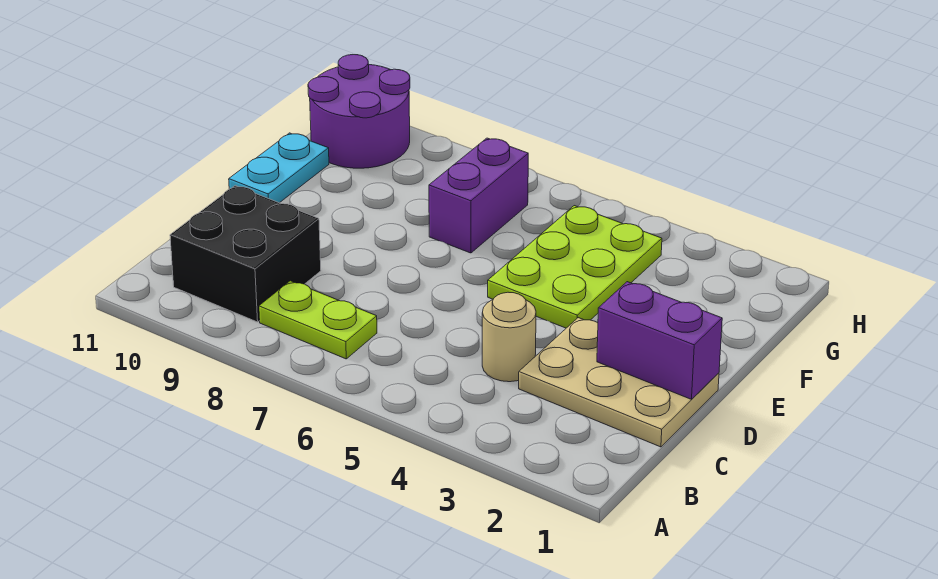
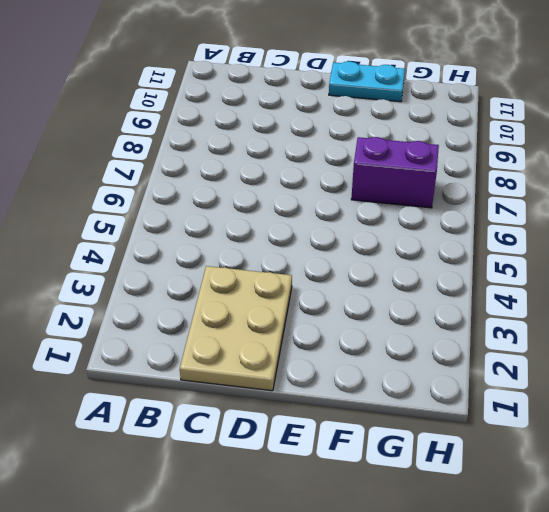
none -> lime 1x2 plate [259,281,377,359]
none -> black 2x2 brick [170,186,321,322]

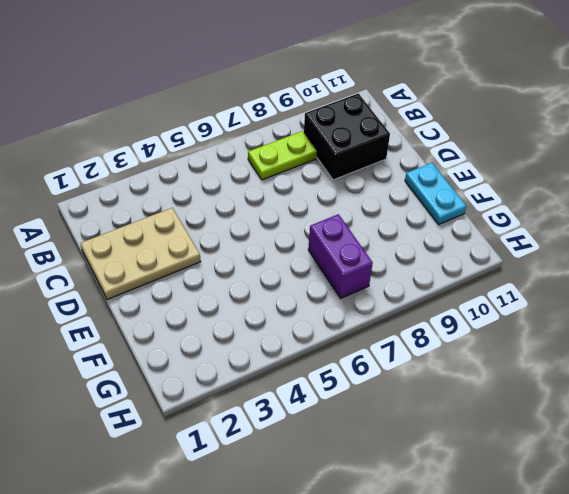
none -> tan 1x1 round brick [482,292,536,382]
none -> lime 2x3 plate [488,206,662,328]

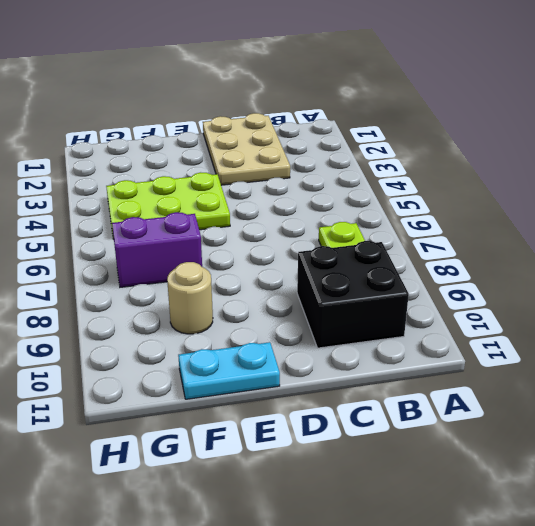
tan 1x1 round brick [167,262,213,334] -> tan 1x1 round brick moved to [482,292,536,382]
none -> purple 2x2 round brick [308,55,410,168]
none -> purple 1x2 brick [597,282,722,399]

